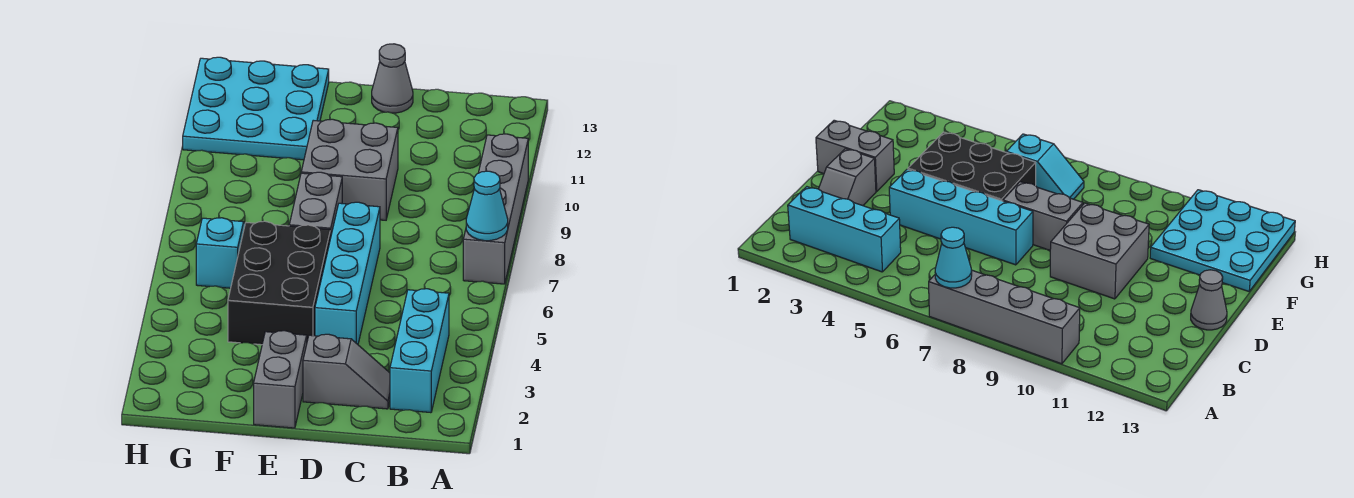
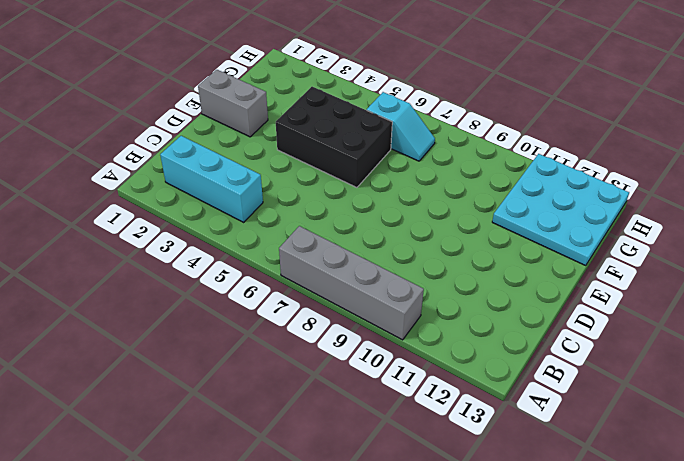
none -> grey 1x2 slope [303,334,390,409]
none -> cyan 1x4 brick [315,202,380,344]
none -> grey 2x2 brick [301,119,398,220]

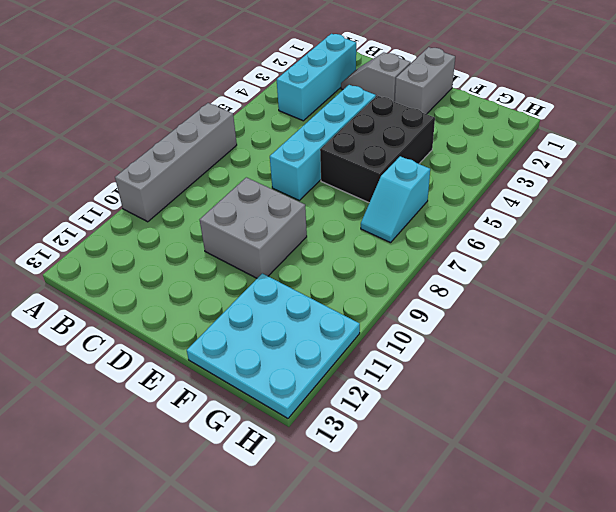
none -> grey 1x1 cone [372,44,413,113]
none -> grey 1x2 brick [289,172,342,238]
none -> cyan 1x1 cone [466,171,508,241]

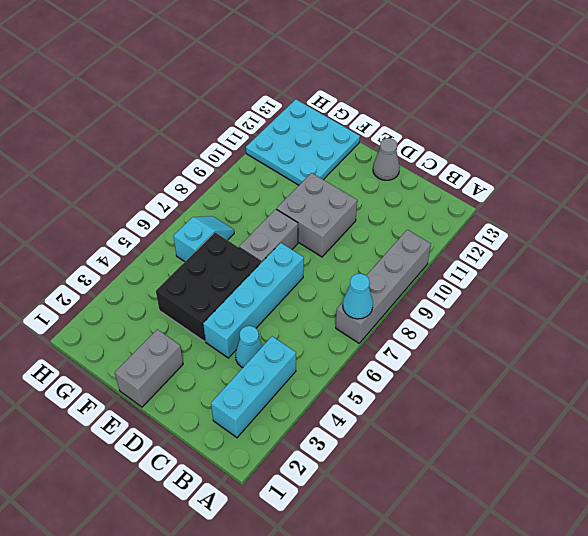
cyan 1x1 cone [235,326,263,368] -> none
none -> grey 1x2 slope [303,334,390,409]

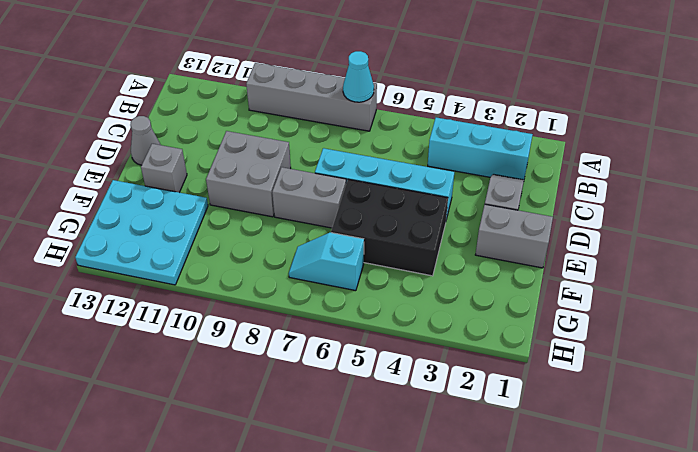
grey 1x1 brick [141,144,187,192] -> none

